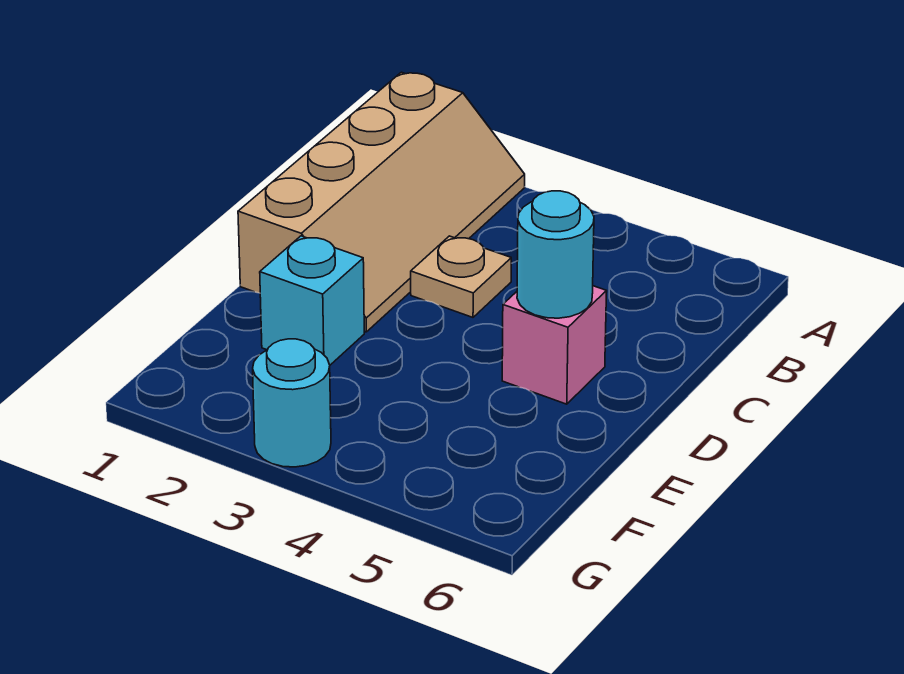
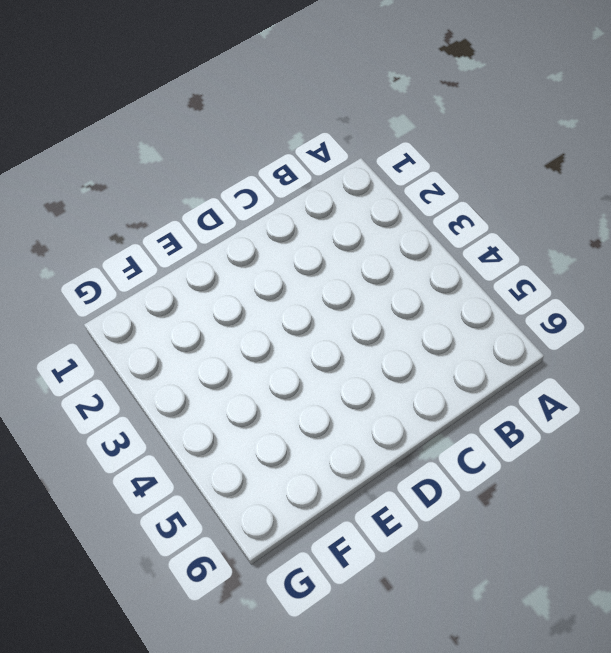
none -> tan 2x4 slope [238,72,525,332]
none -> tan 1x1 plate [411,236,511,317]

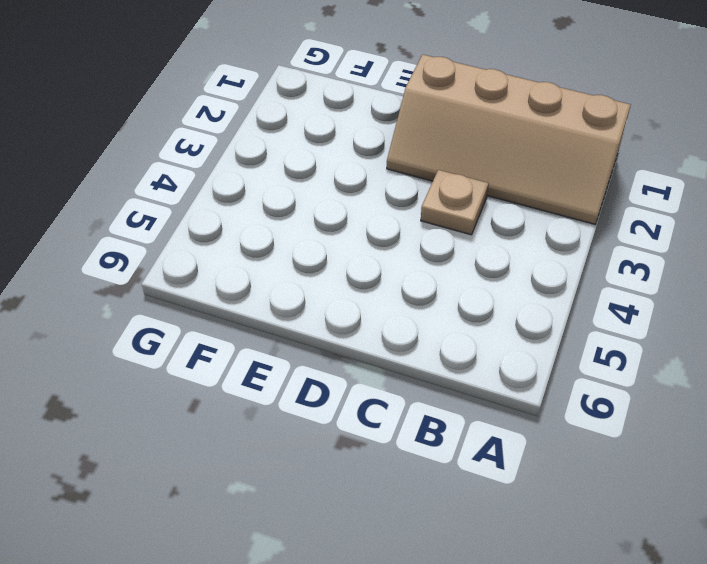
none -> pink 1x1 brick [502,286,607,404]
none -> cyan 1x1 brick [260,236,364,365]

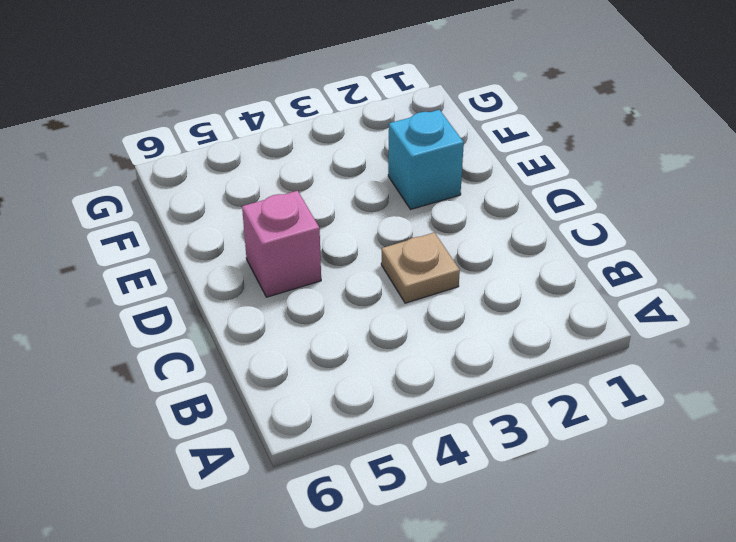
none -> tan 2x4 slope [238,72,525,332]
none -> cyan 1x1 round brick [253,339,331,467]

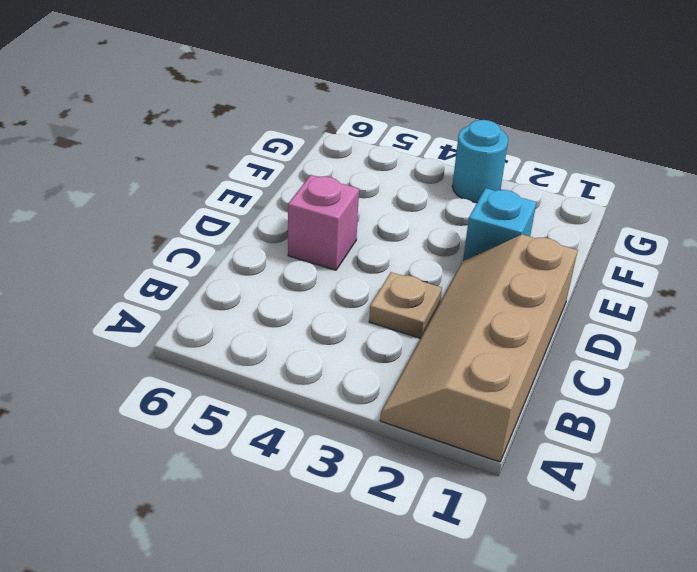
none -> cyan 1x1 round brick [517,191,594,318]

